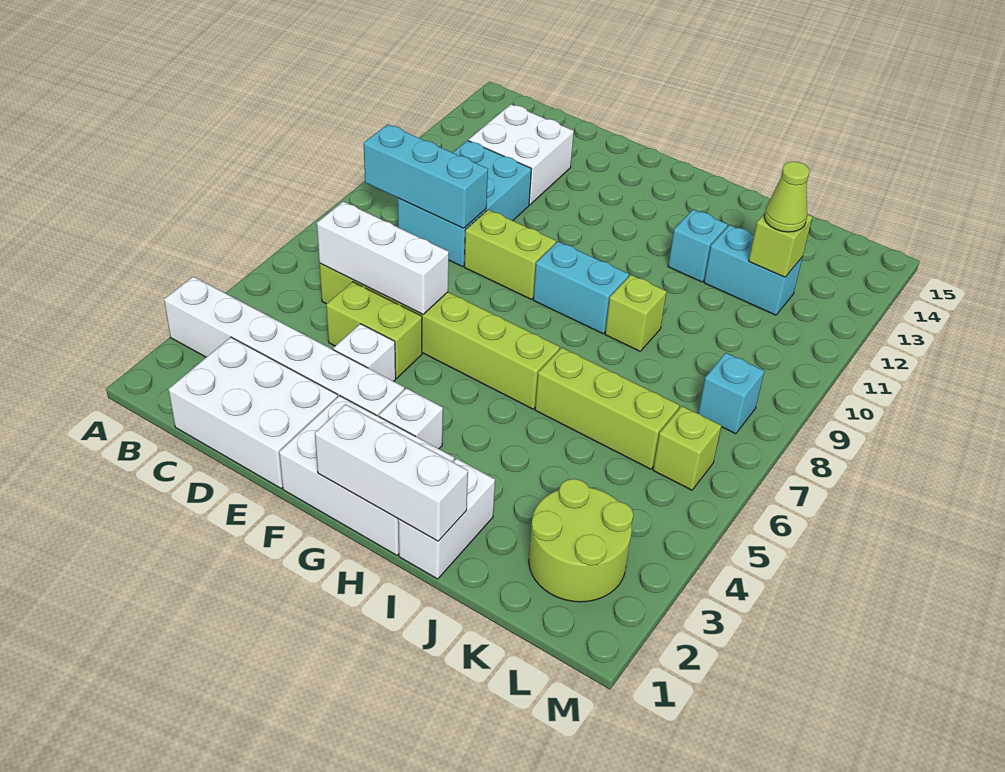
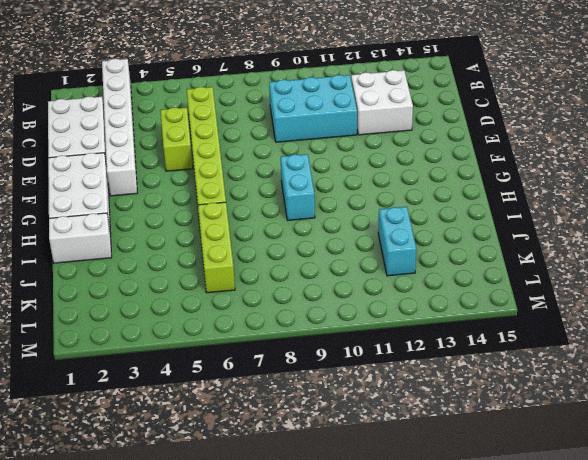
none -> white 1x1 brick [333,324,396,381]
none -> lime 1x2 brick [464,210,556,300]
none -> white 1x1 brick [379,388,443,449]

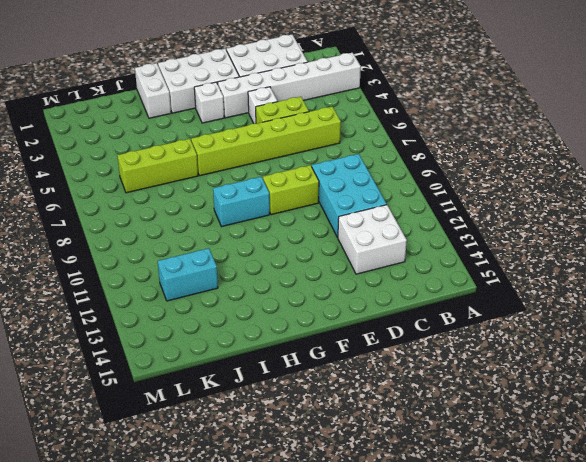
none -> lime 1x1 brick [605,275,667,351]
none -> cyan 1x1 brick [668,209,728,282]
none -> lime 2x2 round brick [529,479,633,602]

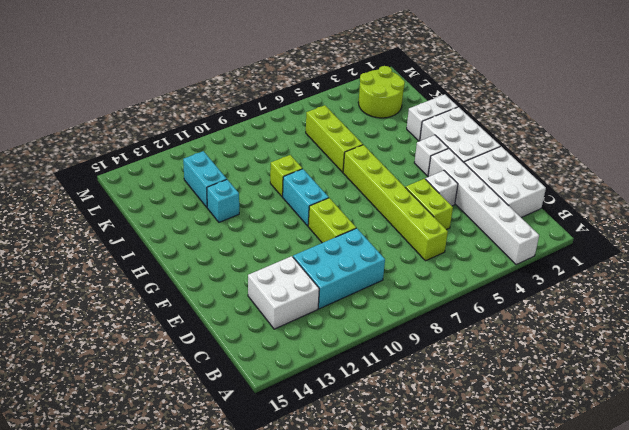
none -> lime 1x1 brick [653,406,721,490]
none -> cyan 1x1 brick [698,353,764,434]
none -> cyan 1x3 brick [364,124,488,228]

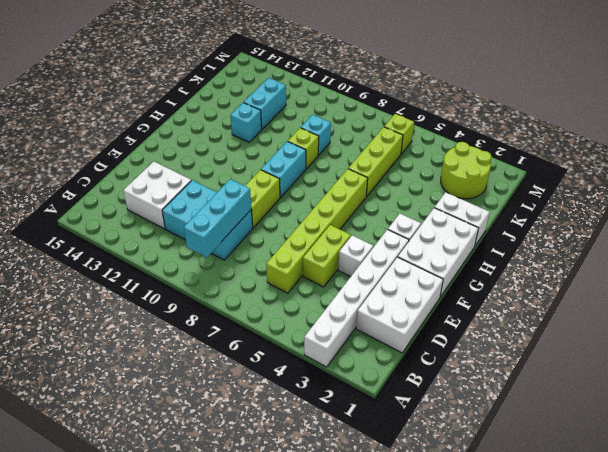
cyan 1x1 brick [301,115,331,155] -> cyan 1x1 brick moved to [698,353,764,434]
none -> white 1x3 brick [317,201,449,314]
none -> white 1x3 brick [315,404,468,541]
none -> lime 1x1 brick [749,213,812,277]

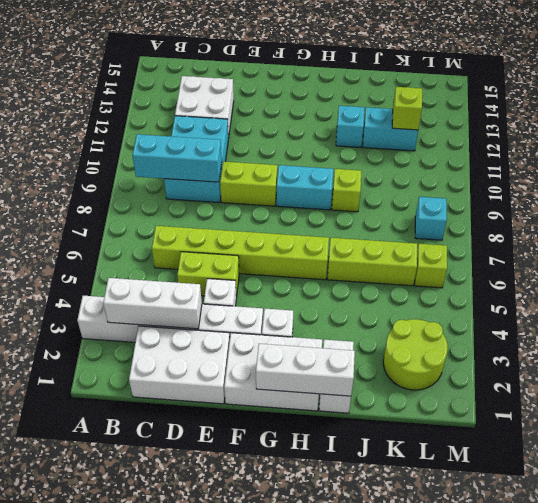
white 1x3 brick [103,278,202,329] -> white 1x3 brick moved to [317,201,449,314]
none -> lime 1x1 cone [764,162,810,232]

